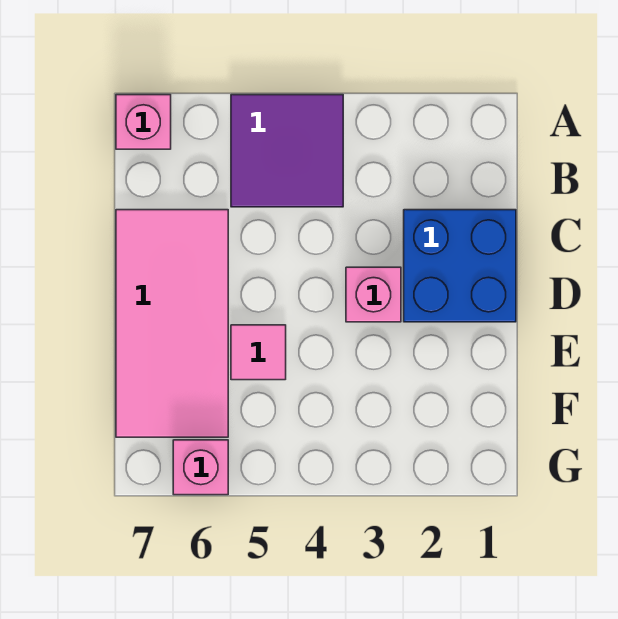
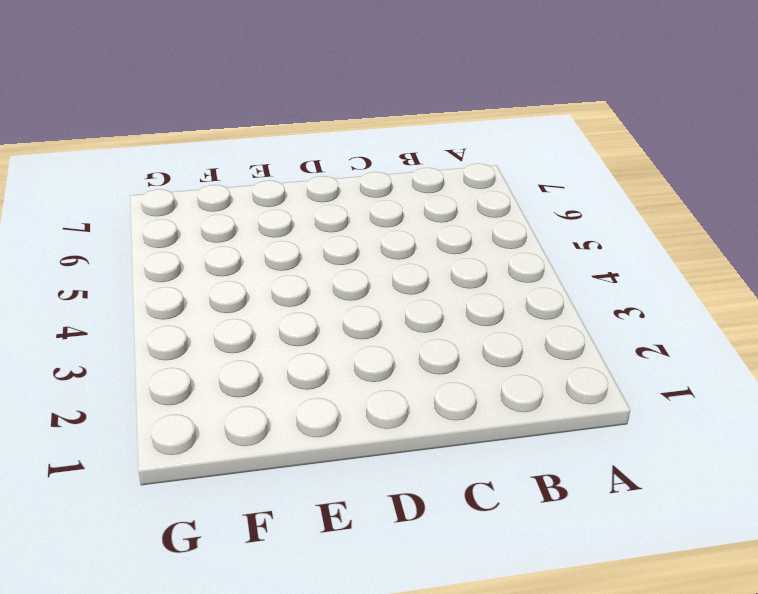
none -> purple 2x2 tile [231,95,343,207]
none -> pink 1x1 brick [116,95,171,149]

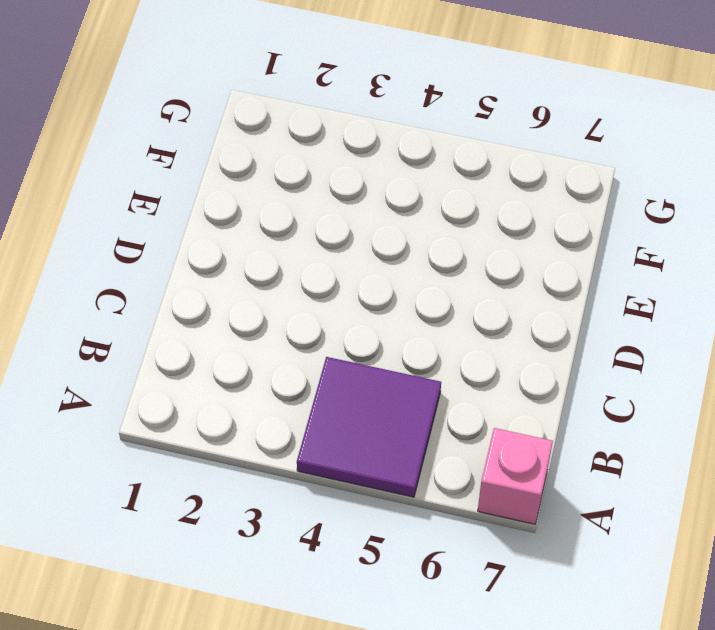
none -> blue 2x2 brick [404,210,516,322]
none -> pink 2x4 tile [116,210,228,437]

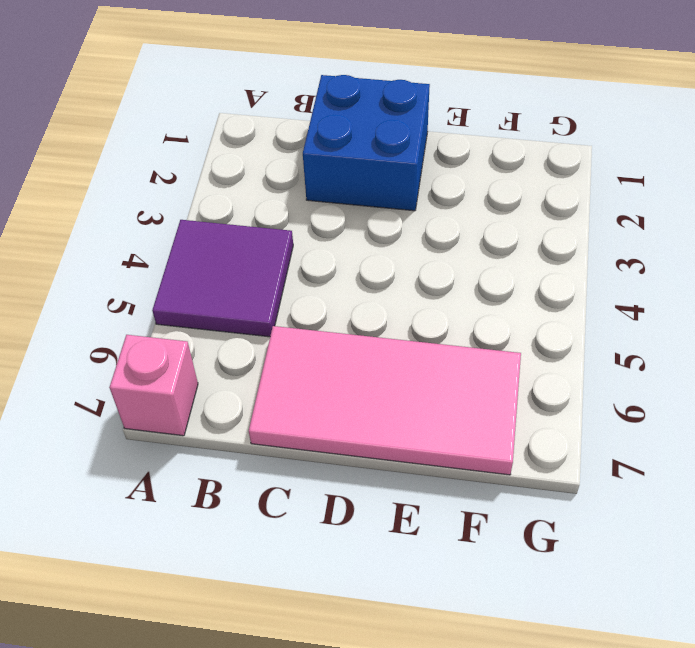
none -> pink 1x1 brick [346,267,401,322]
none -> pink 1x1 tile [231,325,286,380]

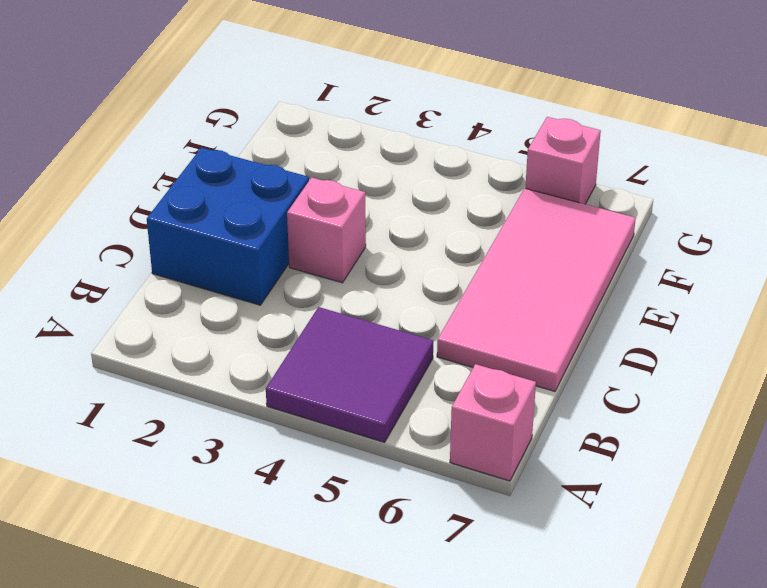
none -> pink 1x1 tile [231,325,286,380]

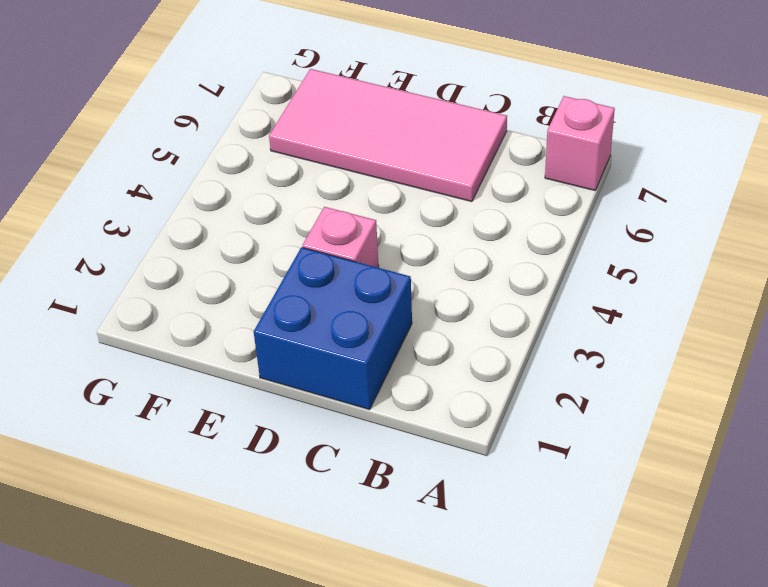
none -> purple 2x2 tile [231,95,343,207]
none -> pink 1x1 tile [231,325,286,380]

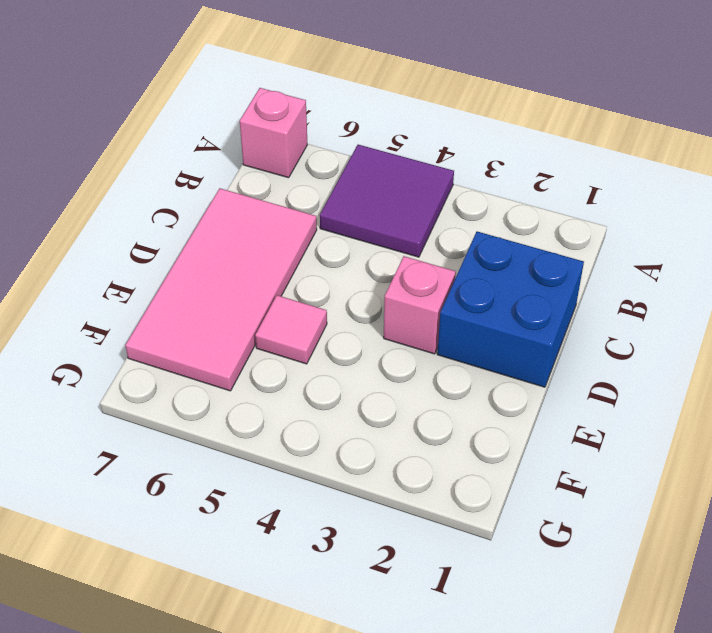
none -> pink 1x1 brick [173,440,228,495]

